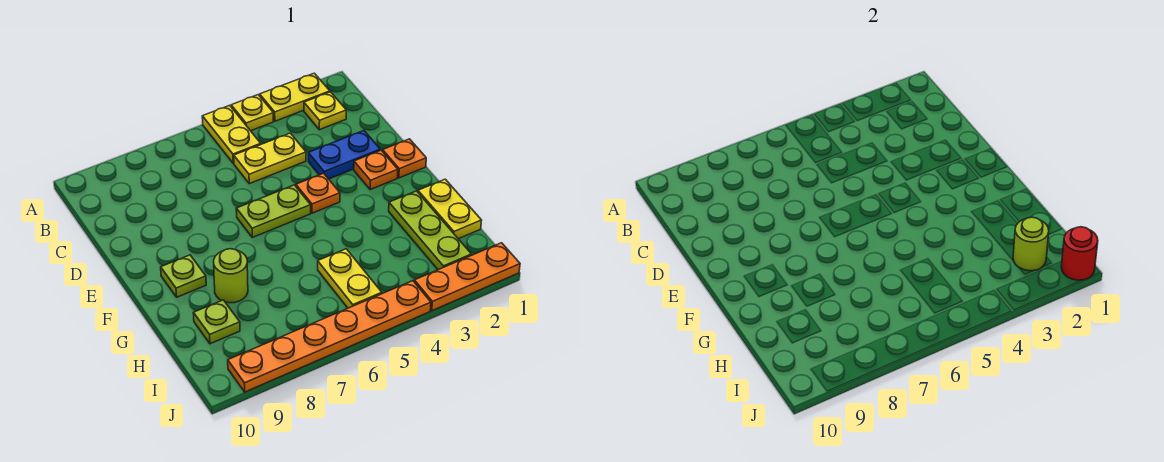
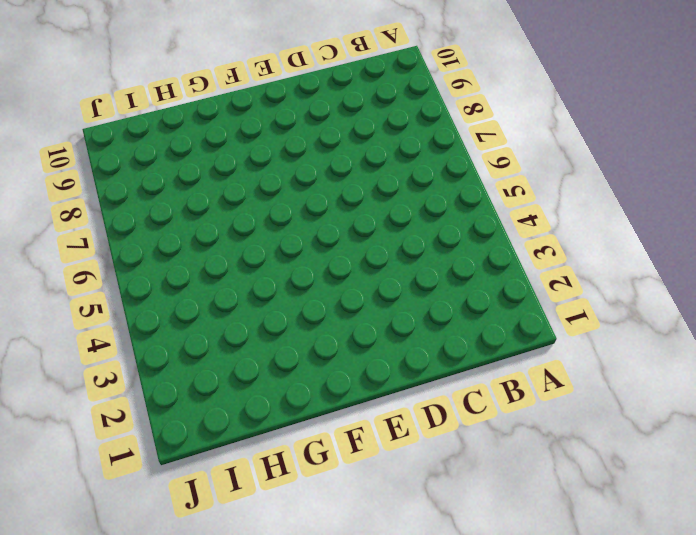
none -> yellow 1x2 plate [260,73,330,121]
none -> yellow 1x1 plate [231,95,274,131]
none -> yellow 1x2 plate [202,105,261,163]

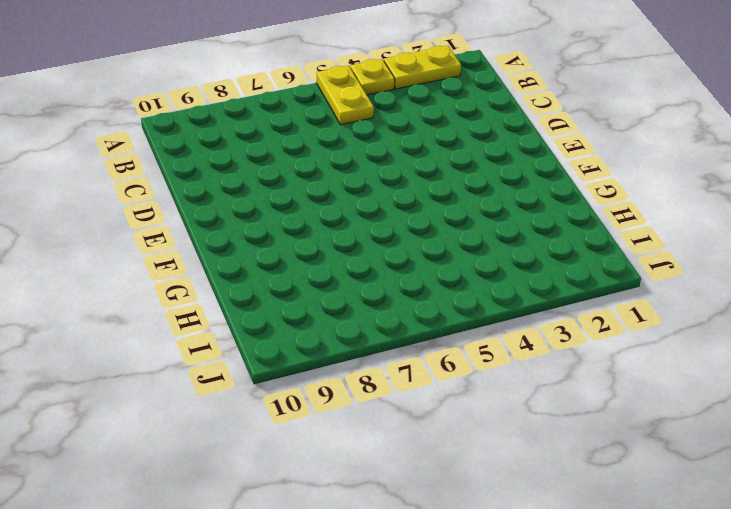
none -> yellow 1x1 plate [304,92,346,130]
none -> yellow 1x2 plate [234,133,306,184]
none -> blue 1x2 plate [308,131,380,179]

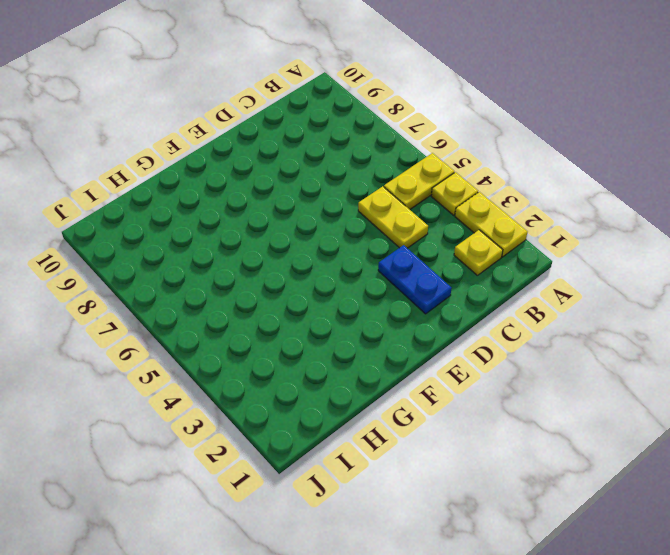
none -> orange 1x1 plate [383,139,426,178]
none -> orange 1x1 plate [354,150,398,190]
none -> orange 1x1 plate [296,173,340,213]

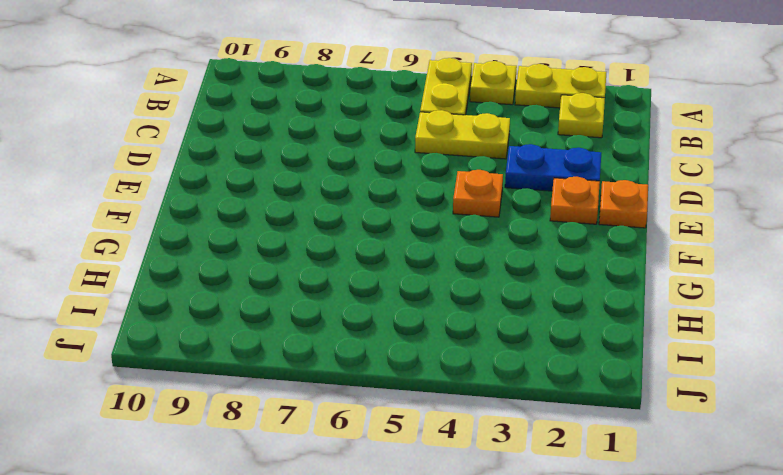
none -> lime 1x2 plate [236,185,311,237]
none -> lime 1x1 plate [161,255,206,297]
none -> yellow 1x2 plate [418,179,482,239]

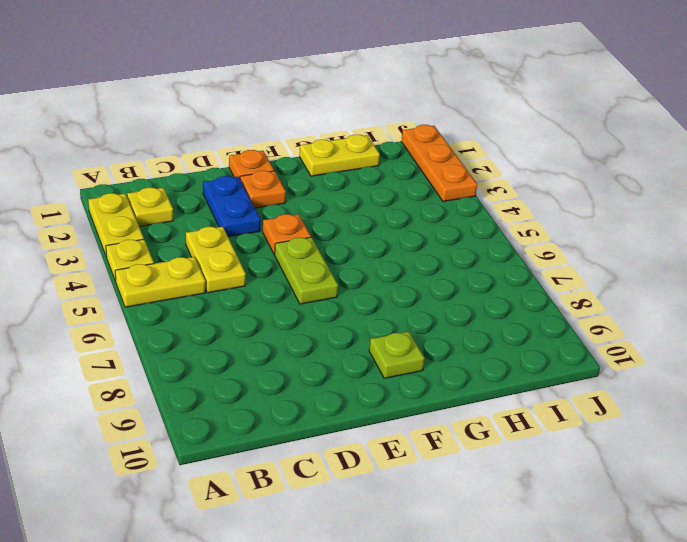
none -> lime 1x3 plate [389,191,471,270]
none -> lime 1x1 round brick [214,249,248,303]
none -> yellow 1x2 plate [318,249,382,308]

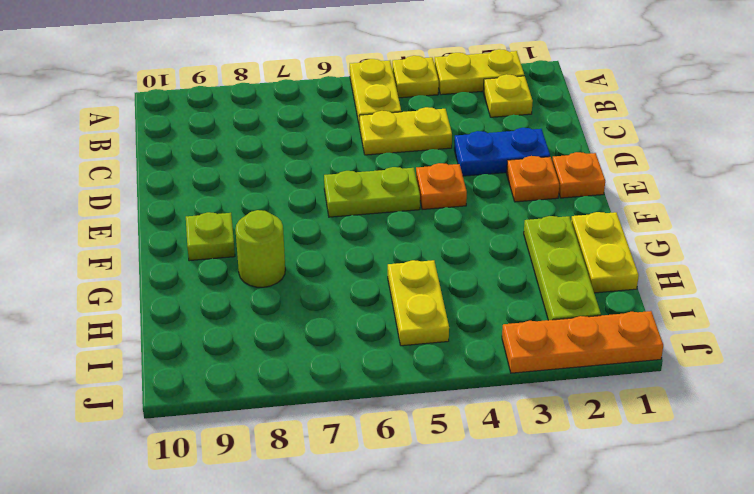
none -> lime 1x1 plate [193,300,240,344]
none -> orange 1x6 plate [228,281,431,392]
none -> lime 1x1 round brick [1013,217,1049,271]

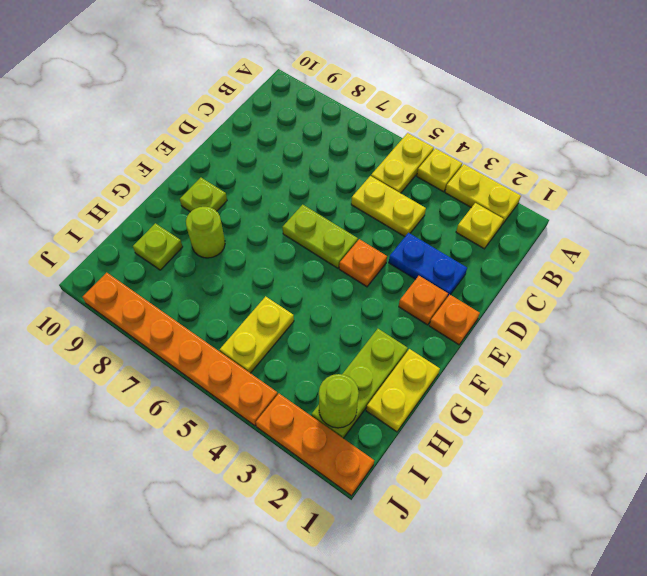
none -> red 1x1 round brick [1061,227,1098,280]

